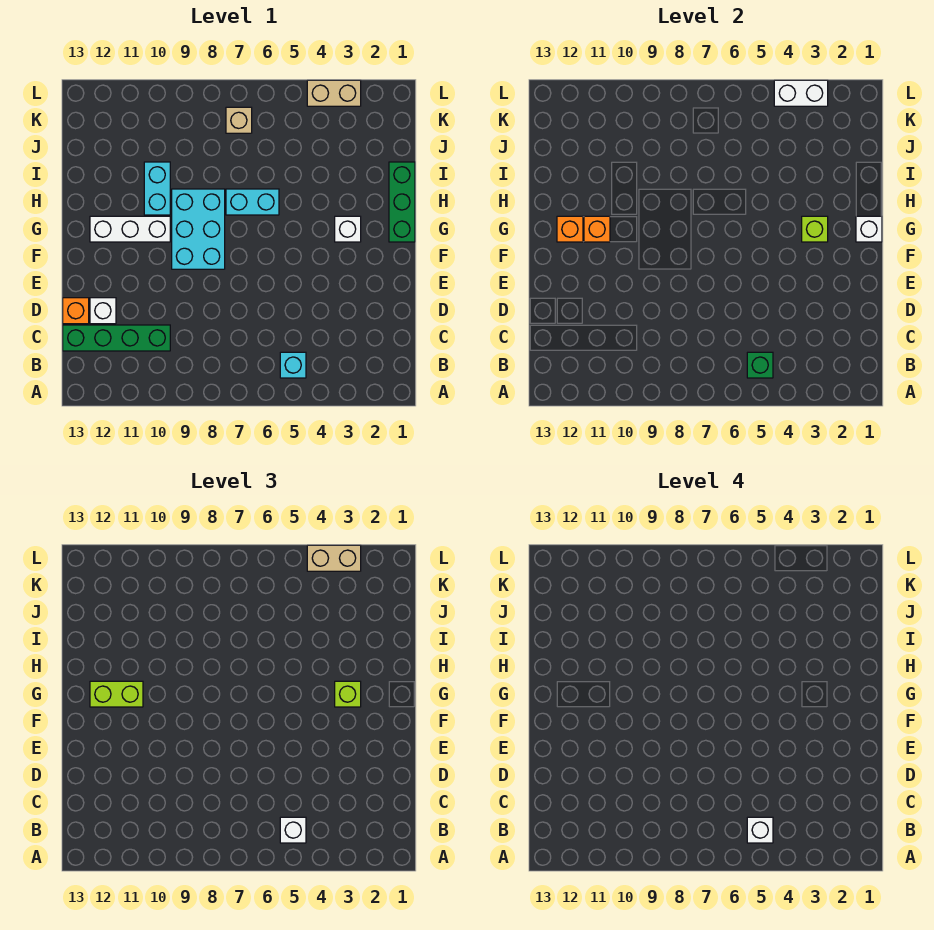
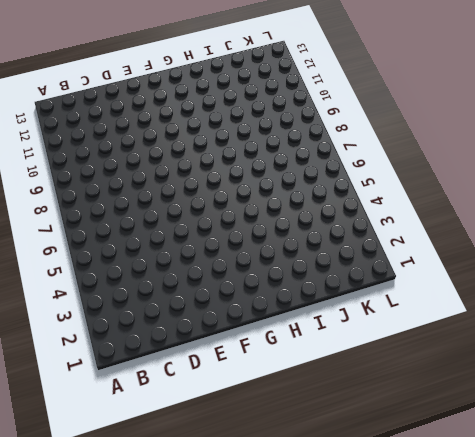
none -> cyan 1x1 brick [280,352,306,378]
none -> green 1x4 brick [63,325,170,351]
none -> white 1x1 brick [90,298,116,324]

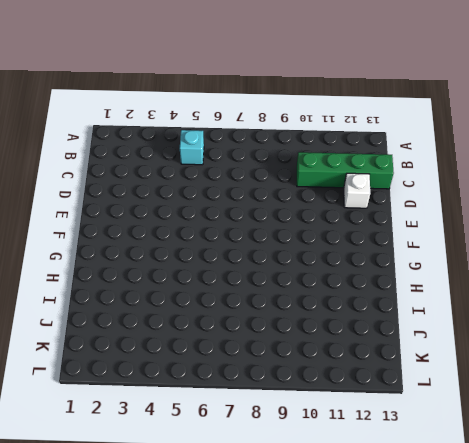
none -> orange 1x1 brick [63,298,89,324]
none -> cyan 2x3 brick [172,189,225,269]
none -> green 1x3 brick [389,162,415,242]

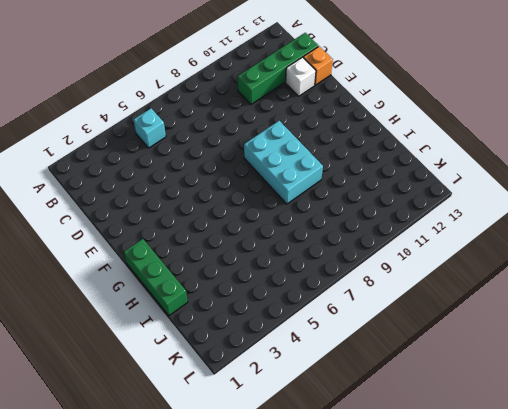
none -> white 1x1 brick [335,216,361,242]
none -> white 1x3 brick [90,216,170,242]
none -> cyan 1x2 brick [226,189,279,215]

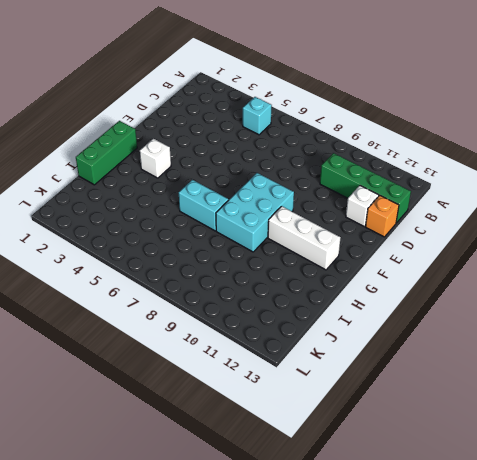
none -> cyan 1x2 brick [144,162,170,215]
none -> tan 1x1 brick [226,107,252,133]
none -> tan 1x2 brick [307,80,361,106]

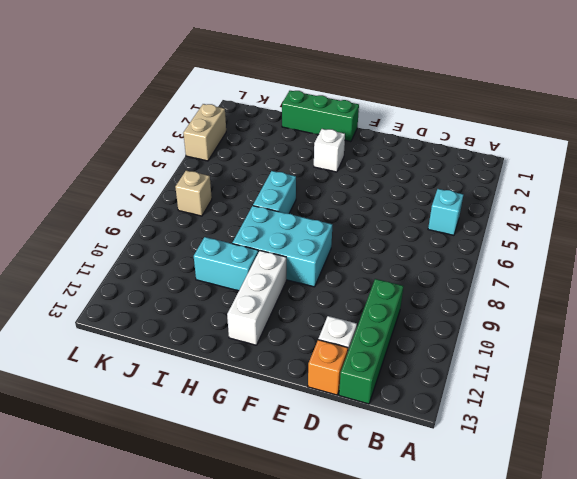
none -> green 1x1 brick [747,352,773,378]
none -> white 1x1 brick [856,216,882,242]
none -> lime 1x1 brick [802,216,828,242]

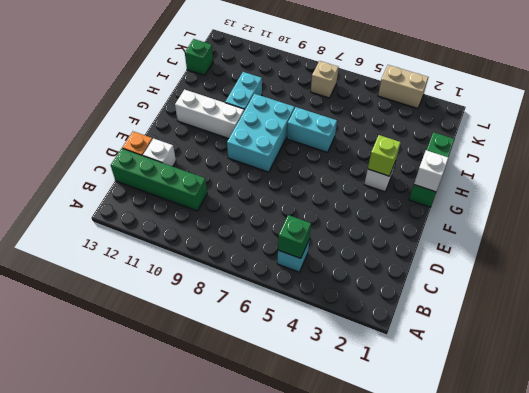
green 1x1 brick [185,39,213,75] -> none
none -> orange 1x1 brick [584,216,610,242]
none -> orange 1x1 brick [557,216,583,242]
none -> white 1x2 brick [774,80,828,106]

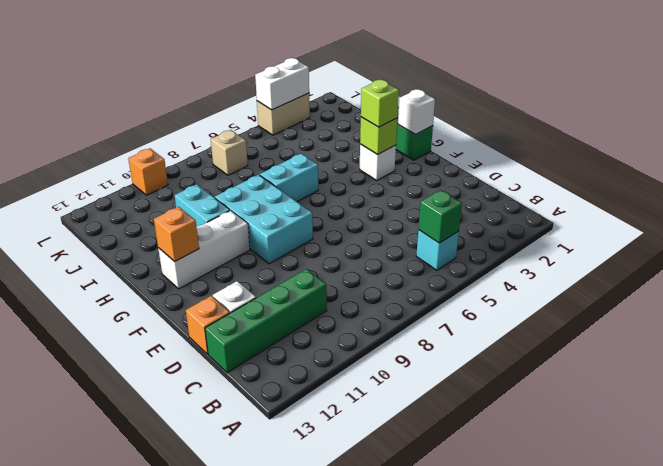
orange 1x1 brick [128,149,168,195] -> orange 1x1 brick moved to [584,216,610,242]
none -> white 1x1 brick [280,817,306,843]
none -> lime 1x2 brick [90,681,143,707]
none -> tan 1x2 brick [307,545,361,571]

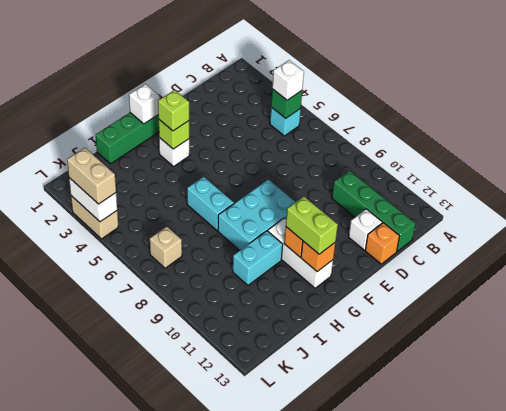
none -> white 1x1 brick [747,817,773,843]

